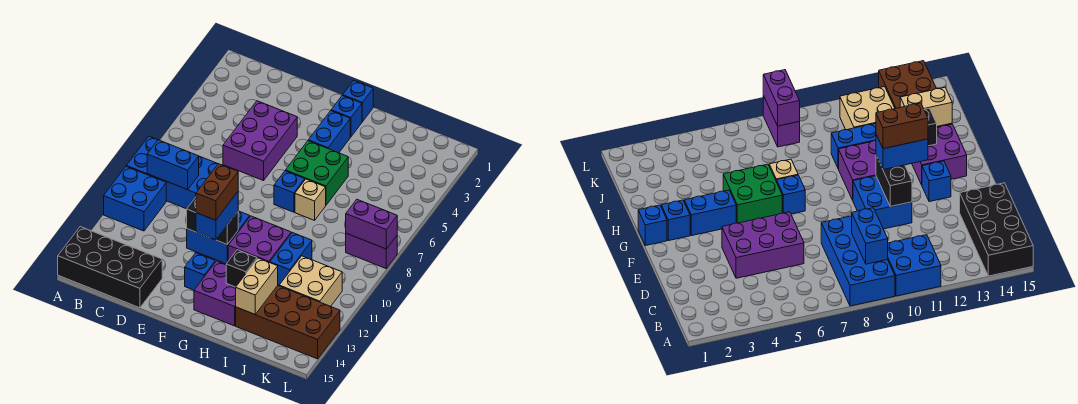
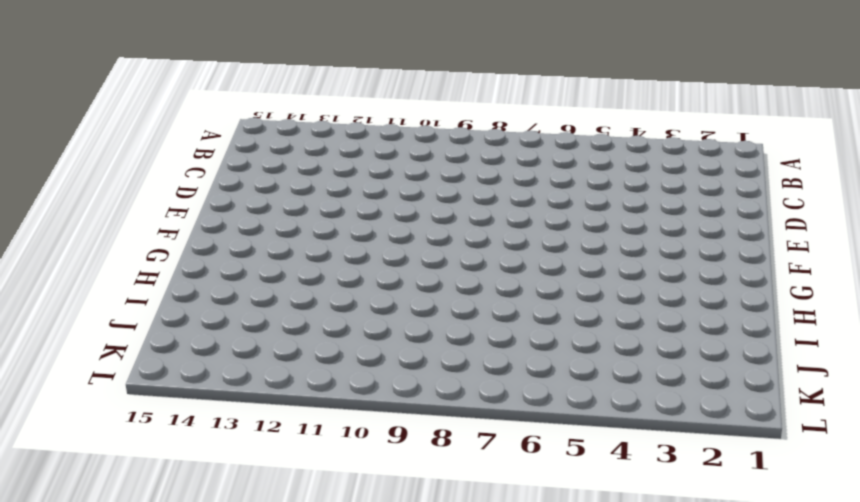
none -> blue 2x4 brick [127,136,218,209]
none -> blue 2x2 brick [104,166,166,231]
none -> black 2x4 brick [58,227,162,308]

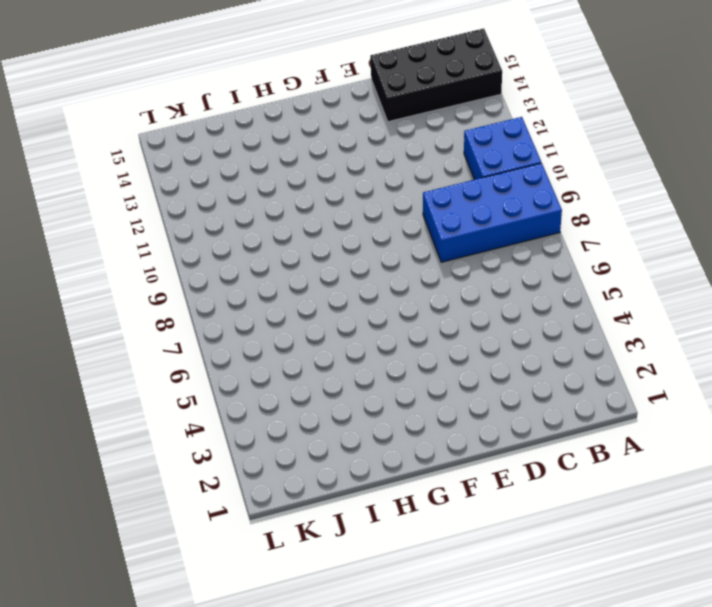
none -> purple 2x3 brick [223,101,297,181]
none -> blue 2x2 brick [187,211,250,264]
none -> blue 1x1 brick [185,253,215,290]

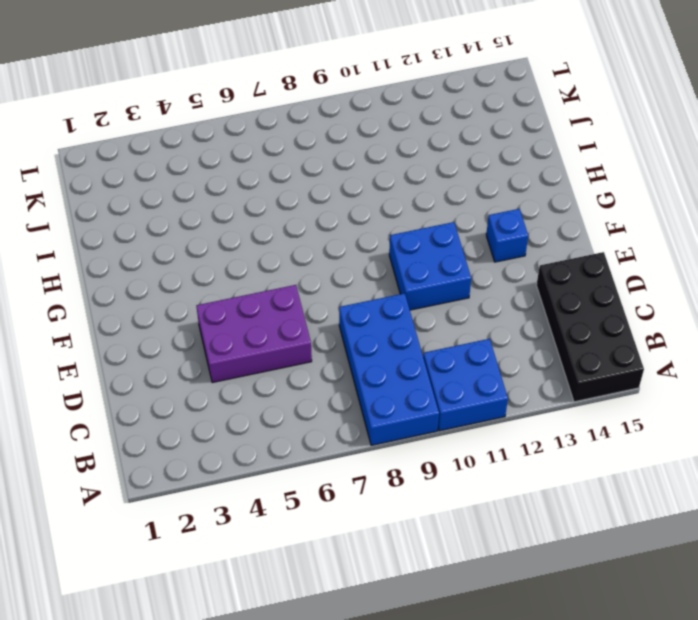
none -> blue 1x1 brick [343,81,373,122]
none -> blue 1x1 brick [331,95,362,137]
none -> blue 1x2 brick [308,111,350,153]

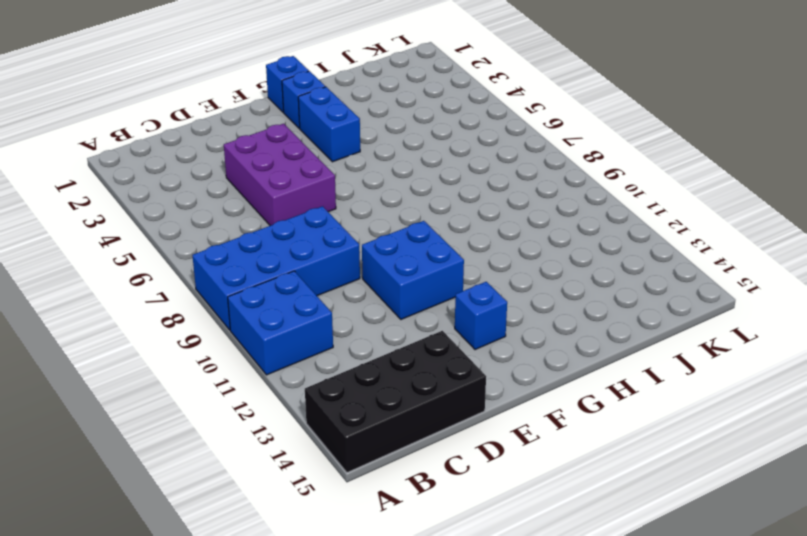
none -> green 2x2 brick [285,141,348,205]
none -> blue 1x1 brick [274,171,305,212]
none -> purple 2x2 brick [228,216,291,263]

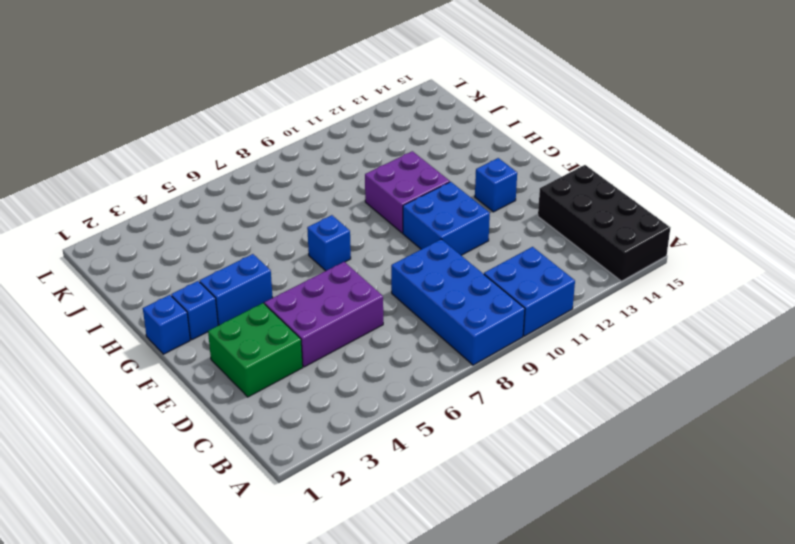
green 2x2 brick [208,303,303,397] -> green 2x2 brick moved to [285,141,348,205]
none -> purple 2x2 brick [194,261,236,326]
none -> tan 1x1 brick [295,179,326,220]
none -> blue 1x2 brick [270,233,312,285]

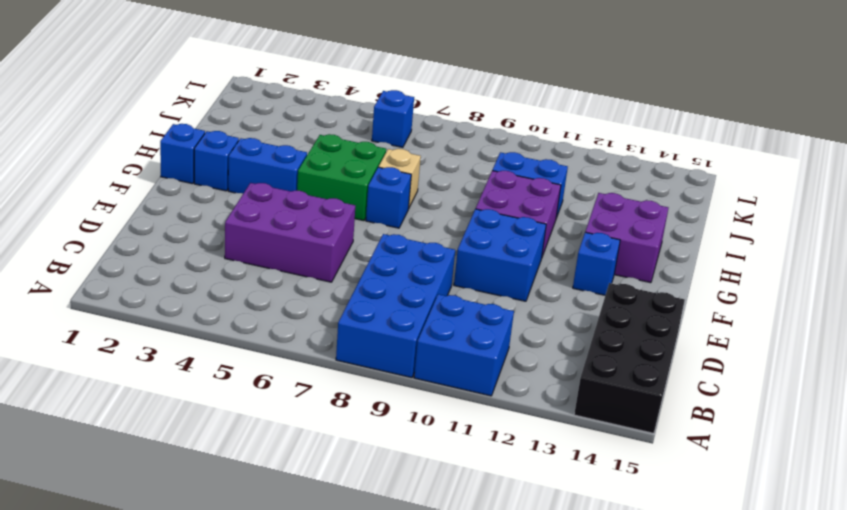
blue 1x1 brick [372,90,414,147] -> none
none -> brown 2x4 brick [236,286,340,359]
none -> tan 2x2 brick [279,256,342,306]
none -> purple 1x2 brick [346,233,397,268]

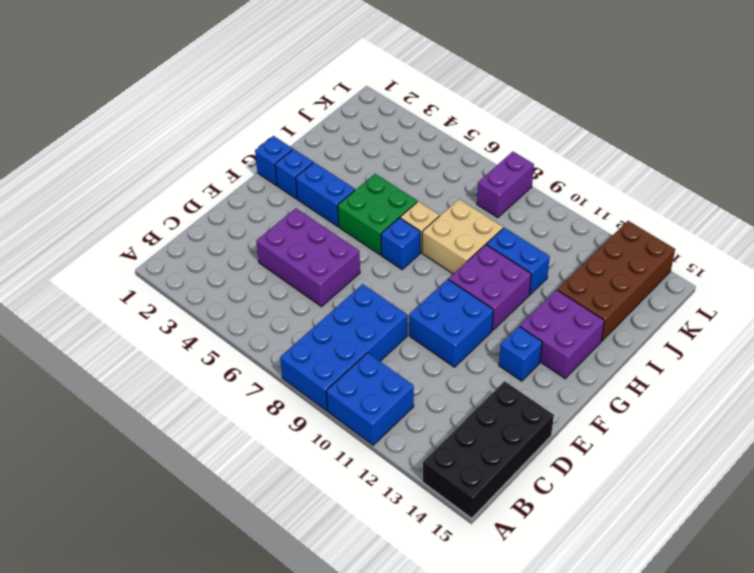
tan 2x2 brick [422,199,503,274] -> tan 2x2 brick moved to [279,256,342,306]
none -> blue 1x2 brick [147,140,199,190]
none -> black 1x2 brick [187,197,238,244]
none -> black 1x1 brick [226,250,257,287]

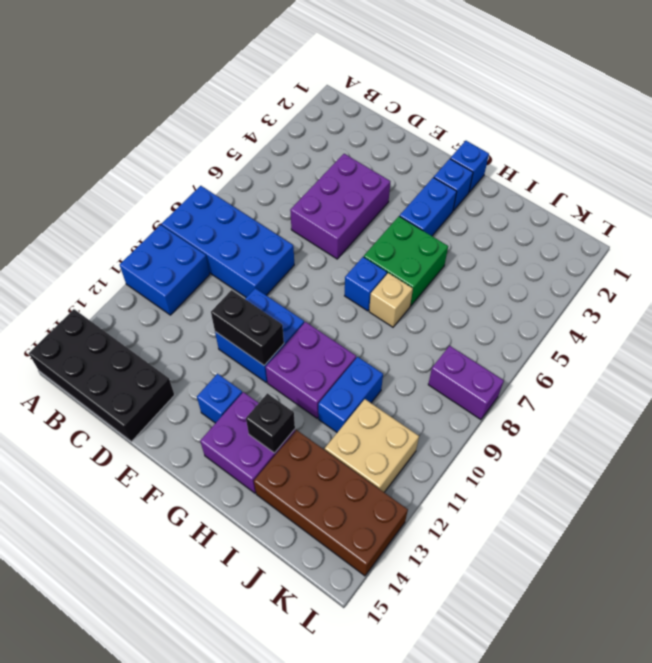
none -> blue 1x2 brick [147,140,199,190]
none -> tan 1x2 brick [236,258,278,314]
none -> purple 1x2 brick [346,200,397,249]

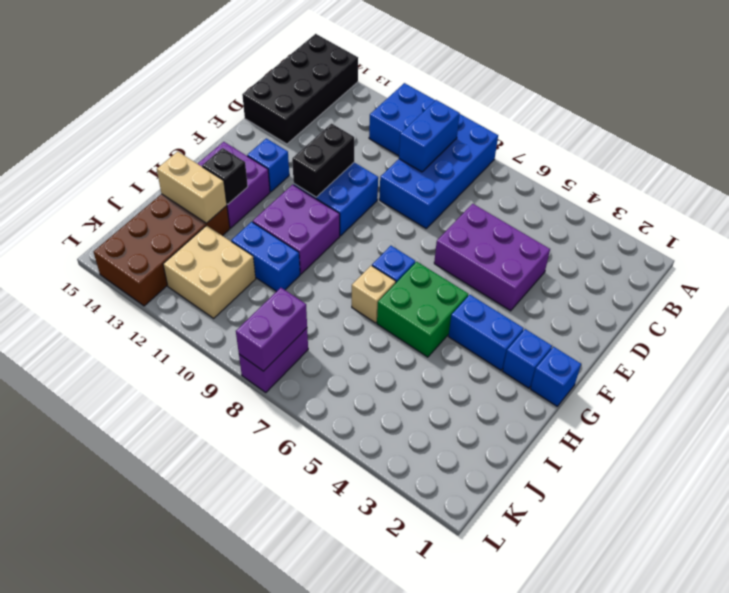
none -> blue 1x2 brick [196,192,238,240]
none -> brown 1x2 brick [196,164,238,220]

